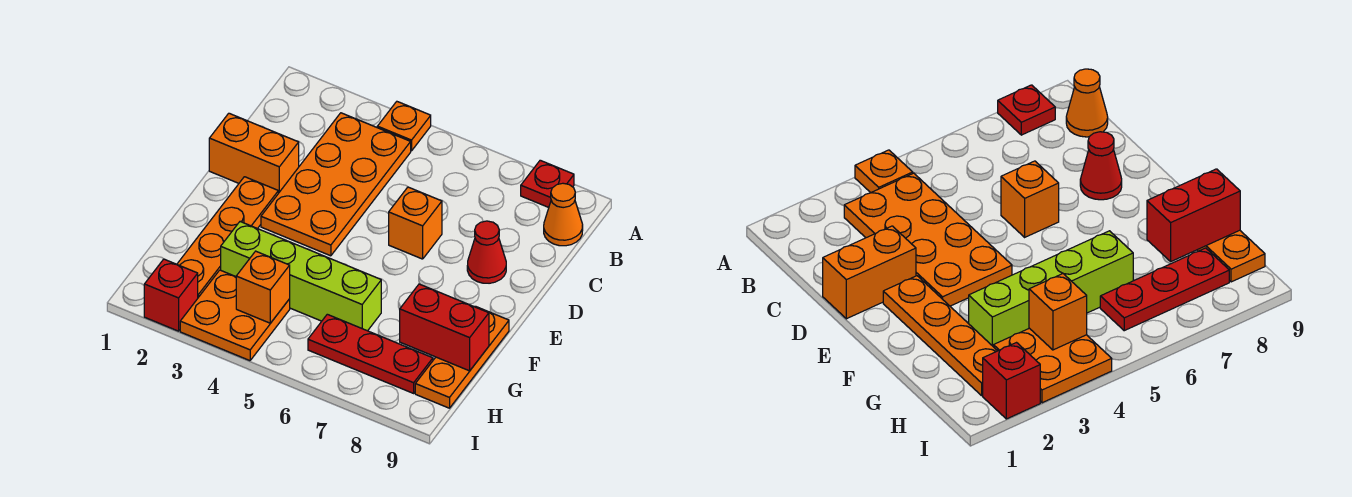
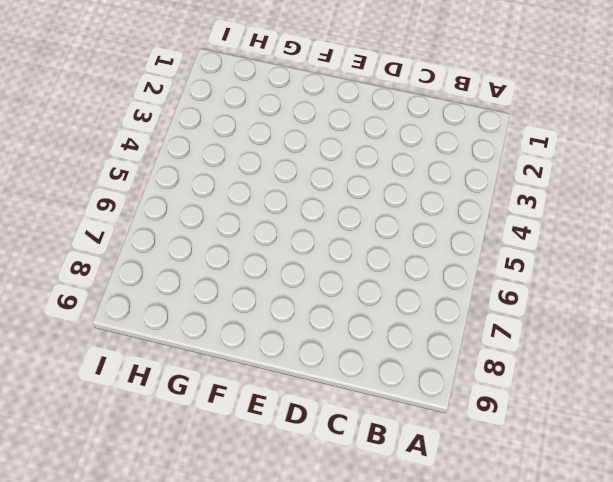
none -> orange 1x1 plate [377,102,431,151]
none -> red 1x1 plate [521,160,574,207]
none -> orange 2x4 plate [261,113,411,256]

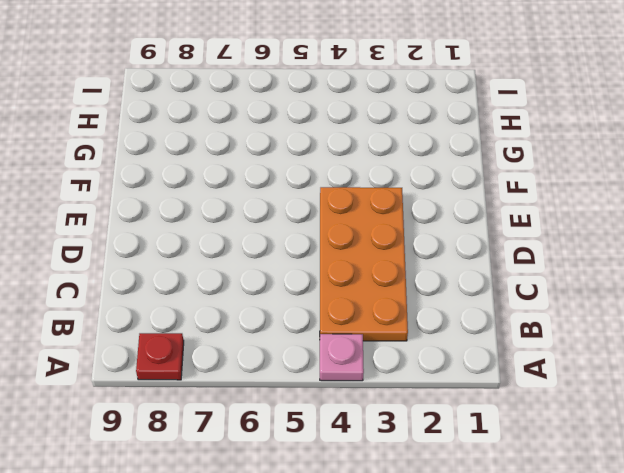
pink 1x1 plate [320,334,364,381] -> orange 1x1 plate [377,102,431,151]
none -> orange 1x1 cone [544,183,583,246]
none -> orange 1x2 brick [209,113,299,193]
none -> orange 1x1 brick [389,187,442,259]

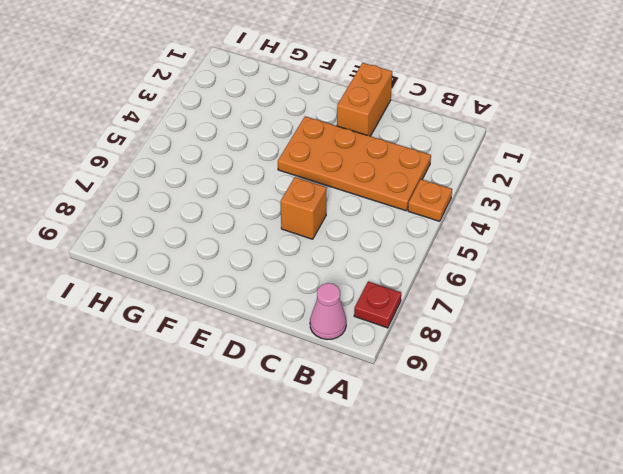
pink 1x1 cone [310,283,346,340] -> orange 1x1 cone [544,183,583,246]
none -> red 1x1 cone [467,221,506,283]
none -> orange 1x4 plate [177,177,278,297]
none -> orange 1x3 plate [415,306,509,408]

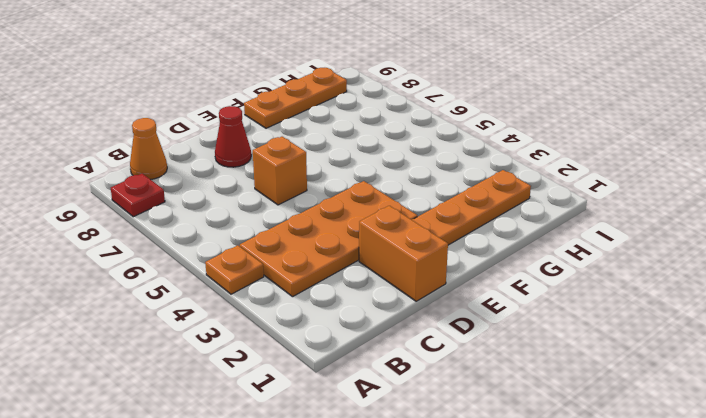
none -> lime 1x4 brick [221,222,381,331]
none -> orange 2x2 plate [180,270,290,361]
none -> red 1x3 plate [308,314,433,393]

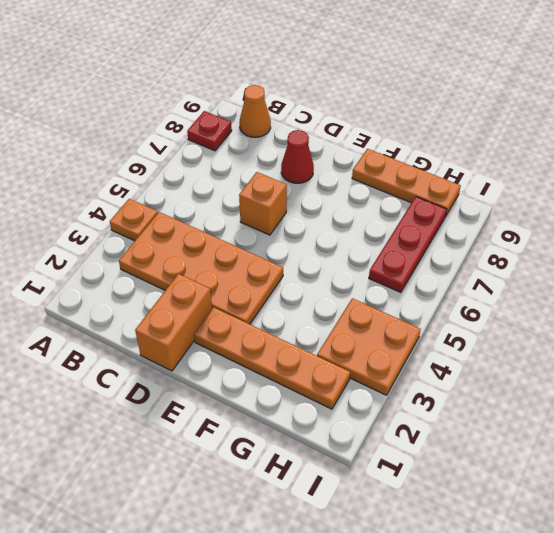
none -> lime 1x4 brick [221,222,381,331]
none -> red 1x1 brick [144,259,198,331]
none -> red 1x2 brick [400,284,489,371]

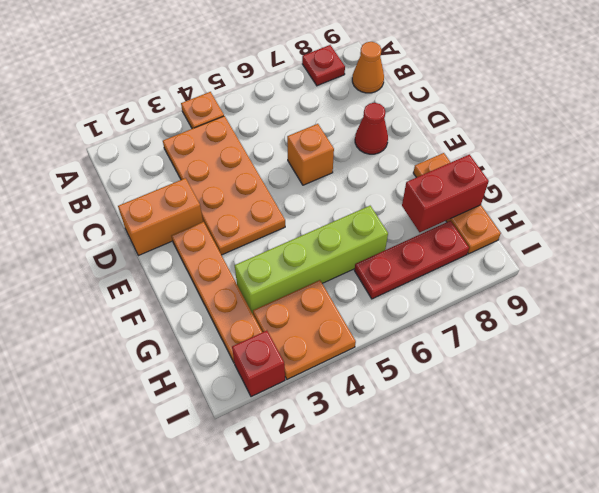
none -> orange 1x1 brick [236,251,290,323]

